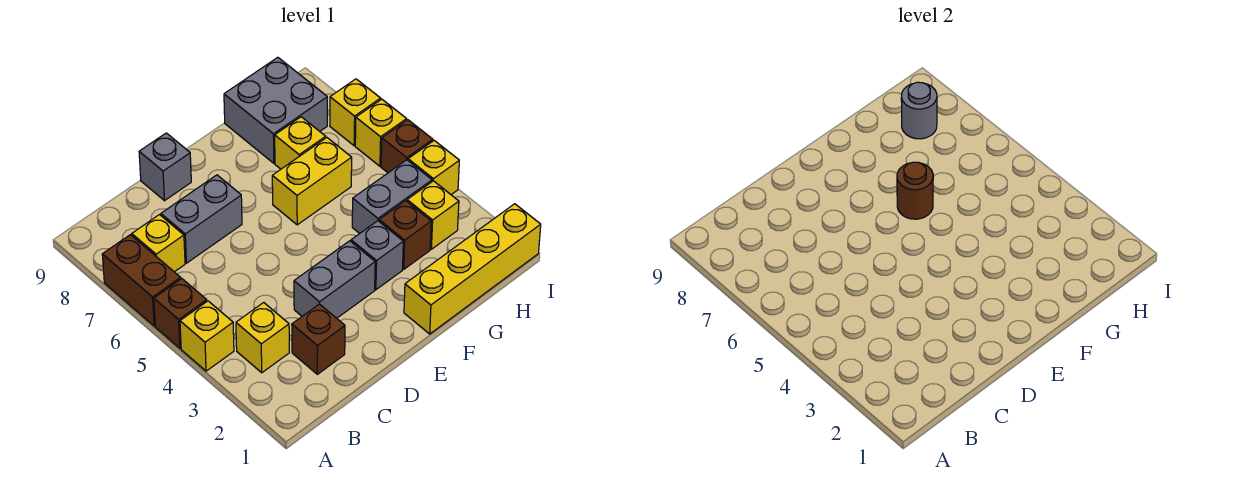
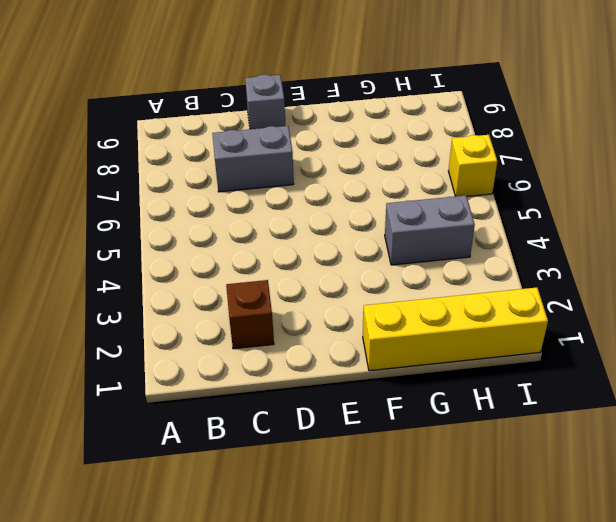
none -> yellow 1x1 brick [180,301,234,371]
none -> brown 1x1 brick [154,279,207,348]
none -> brown 1x2 brick [102,235,181,326]

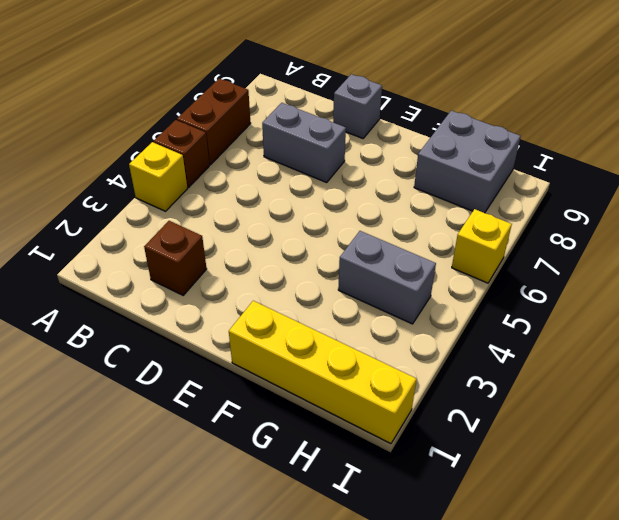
none -> yellow 1x1 brick [236,303,289,373]
none -> yellow 1x1 brick [132,215,185,272]
none -> grey 1x2 brick [294,241,375,318]

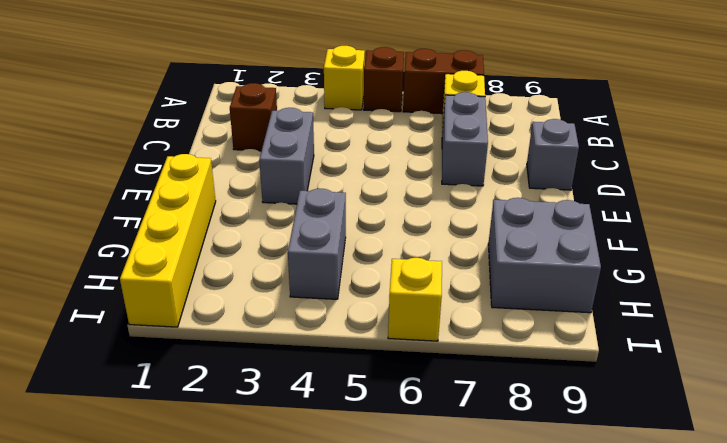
none -> yellow 1x1 brick [236,303,289,373]
none -> grey 1x1 brick [351,221,403,290]
none -> yellow 1x2 brick [272,138,352,225]

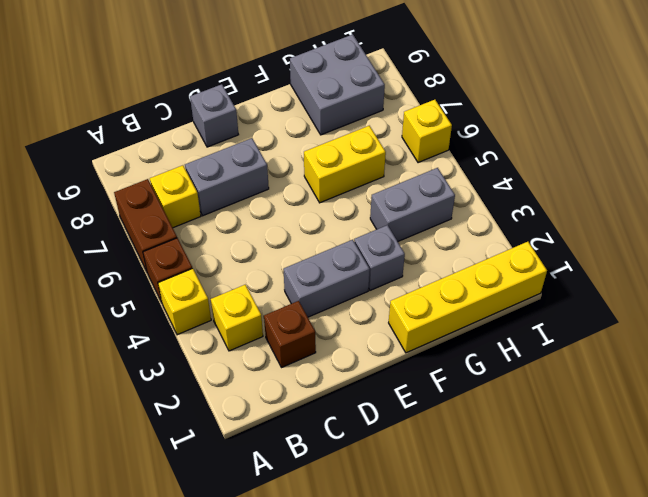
none -> brown 1x1 brick [379,201,431,269]
none -> yellow 1x1 brick [275,117,326,169]
none -> yellow 1x1 brick [407,181,459,249]

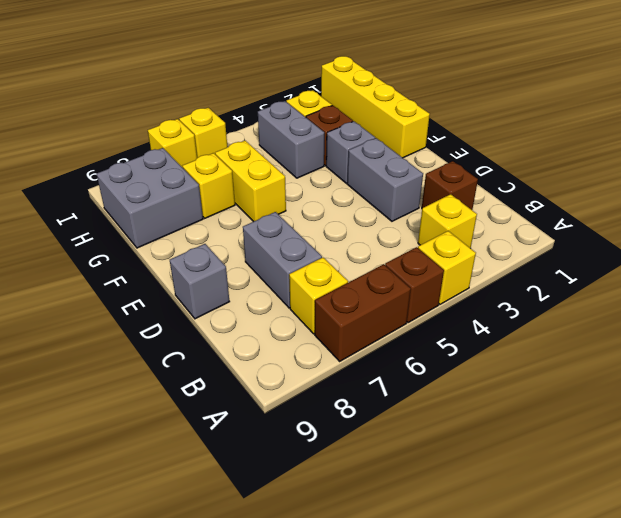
none -> yellow 1x1 brick [408,141,459,194]
none -> brown 1x1 brick [381,120,433,173]
none -> brown 1x1 round brick [897,162,933,219]

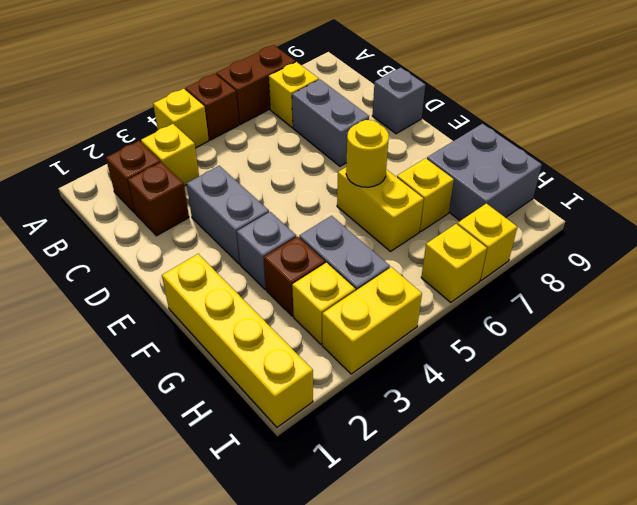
brown 1x1 brick [106,141,160,213] -> brown 1x1 brick moved to [381,120,433,173]
yellow 1x1 round brick [346,120,389,187] -> brown 1x1 round brick [897,162,933,219]
yellow 1x2 brick [322,267,422,374] -> yellow 1x1 brick [408,141,459,194]
none -> grey 1x1 round brick [901,82,937,139]

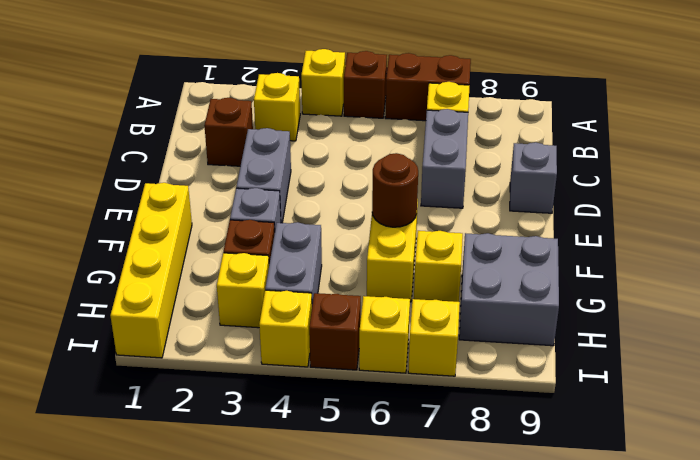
none -> grey 1x1 round brick [901,82,937,139]

